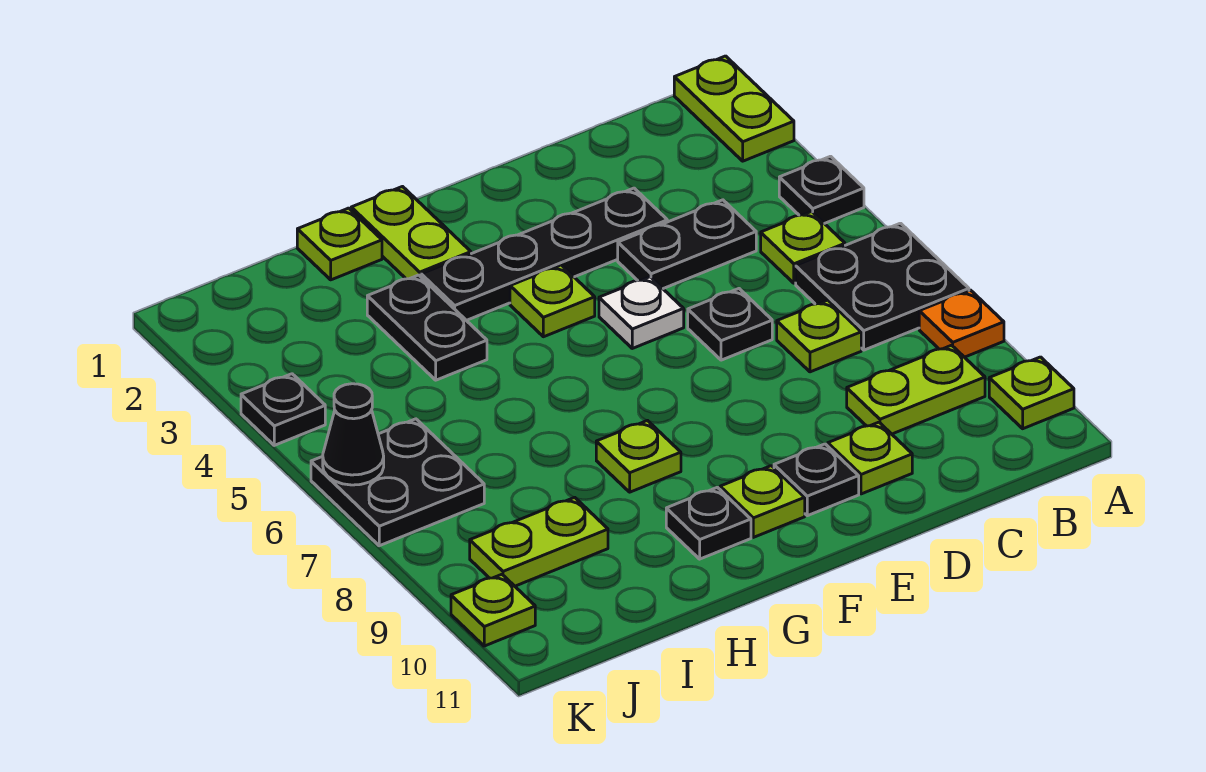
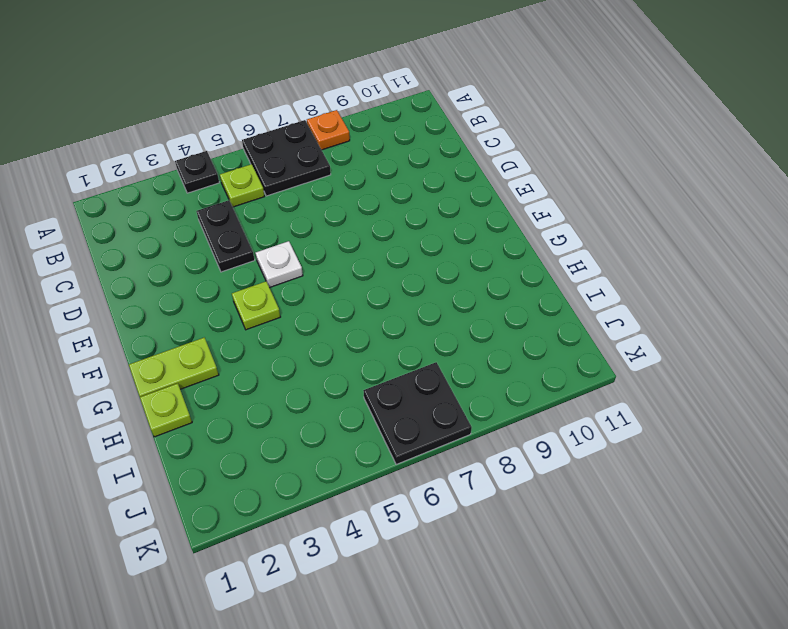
none -> lime 1x2 plate [674,56,794,161]
none -> lime 1x1 plate [989,357,1074,429]
none -> lime 1x2 plate [847,345,985,434]

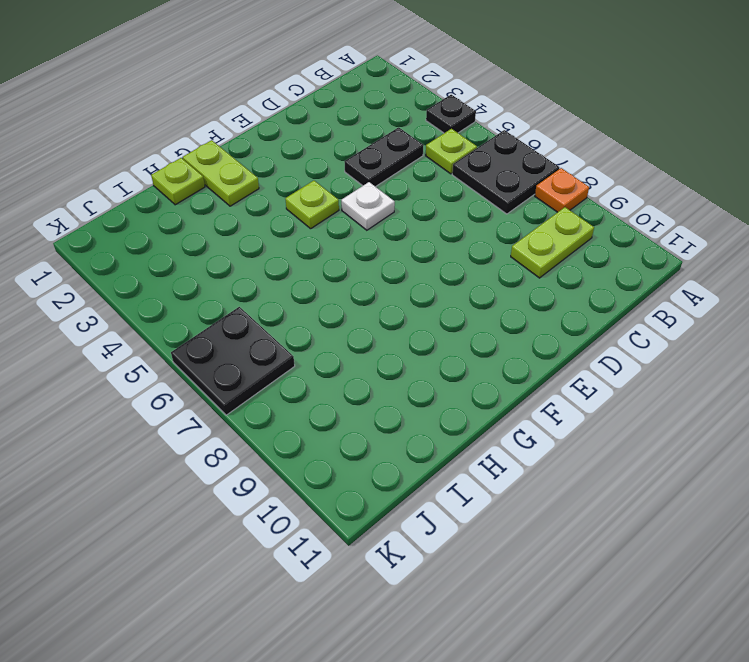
none -> lime 1x2 plate [674,56,794,161]
none -> lime 1x1 plate [989,357,1074,429]
none -> lime 1x1 plate [777,300,861,372]

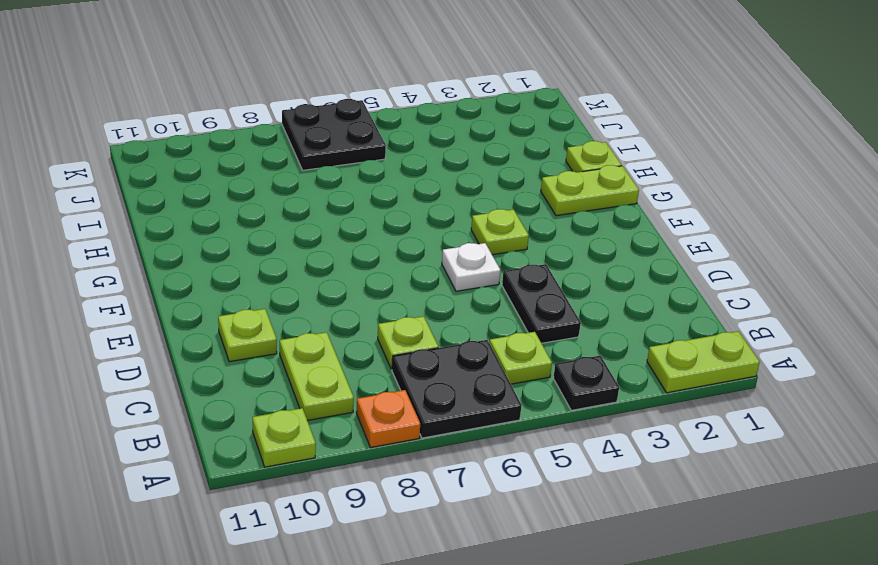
none -> black 1x4 plate [421,188,667,320]
none -> black 1x1 plate [688,289,772,360]
none -> black 1x1 plate [774,444,859,516]

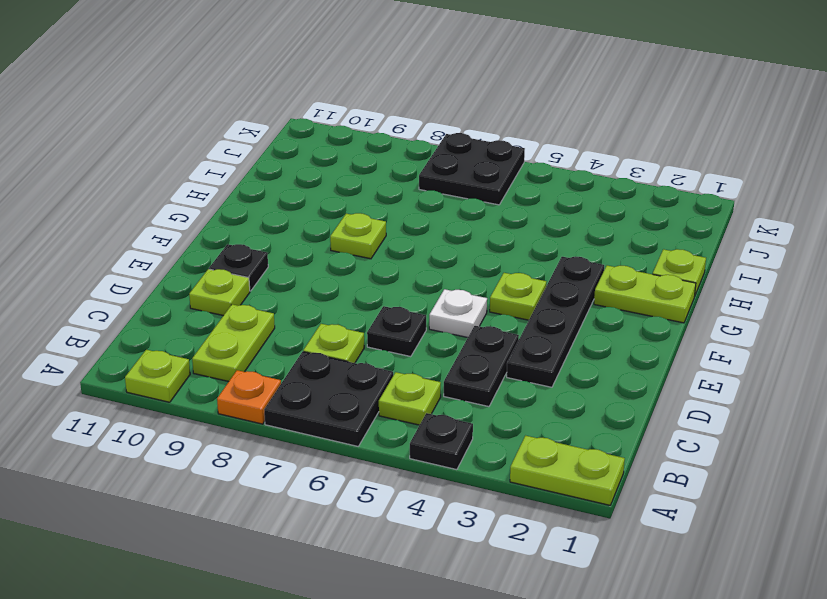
none -> lime 1x1 plate [720,466,805,537]
none -> black 1x1 plate [666,487,751,559]
none -> black 1x2 plate [367,275,487,380]

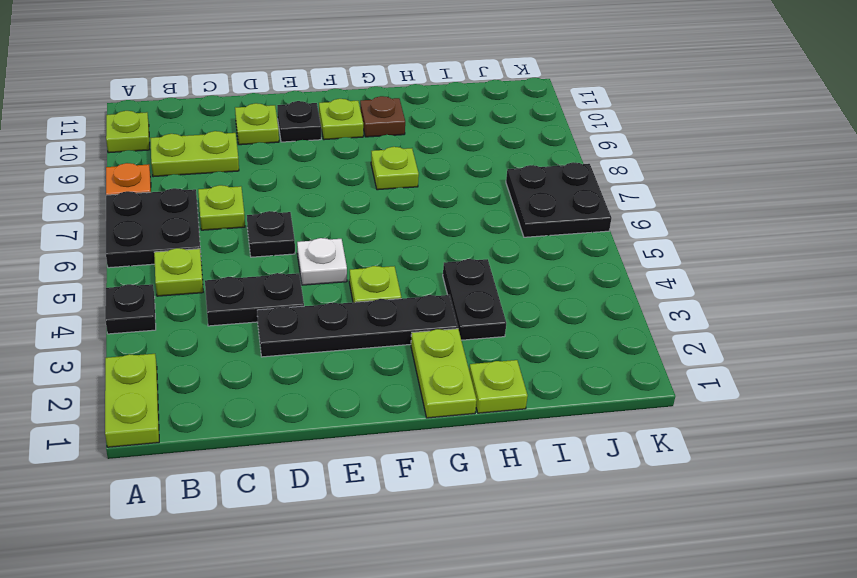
brown 1x1 plate [360,96,405,137] -> black 1x1 plate [666,487,751,559]
none -> lime 1x2 plate [470,497,608,586]
none -> black 1x1 plate [241,374,325,445]
none -> lime 1x1 plate [451,574,535,646]

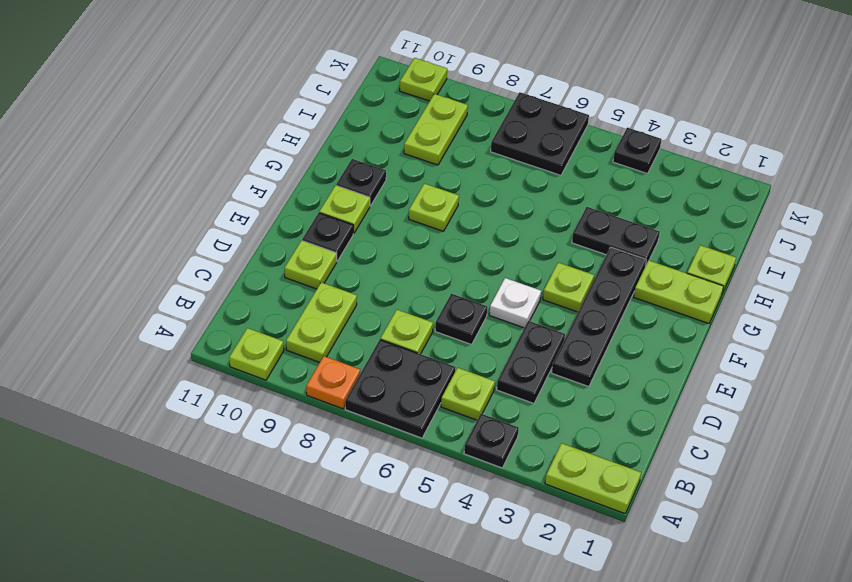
none -> black 1x1 cone [323,384,384,485]

